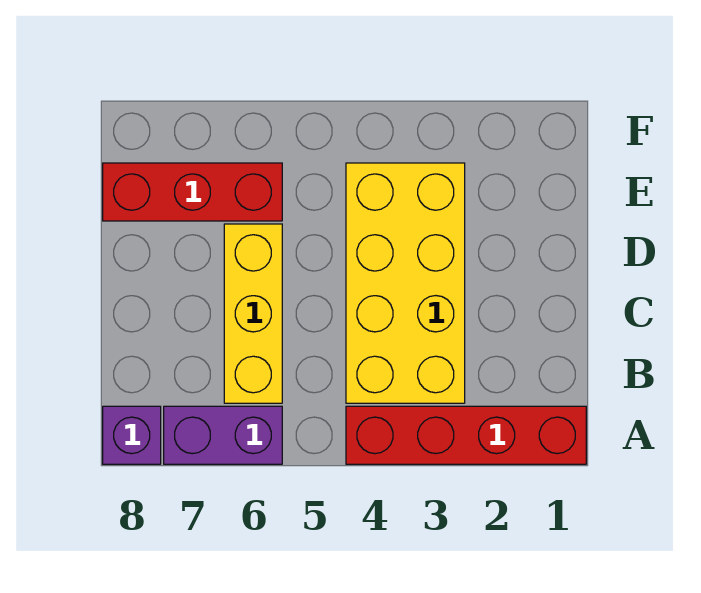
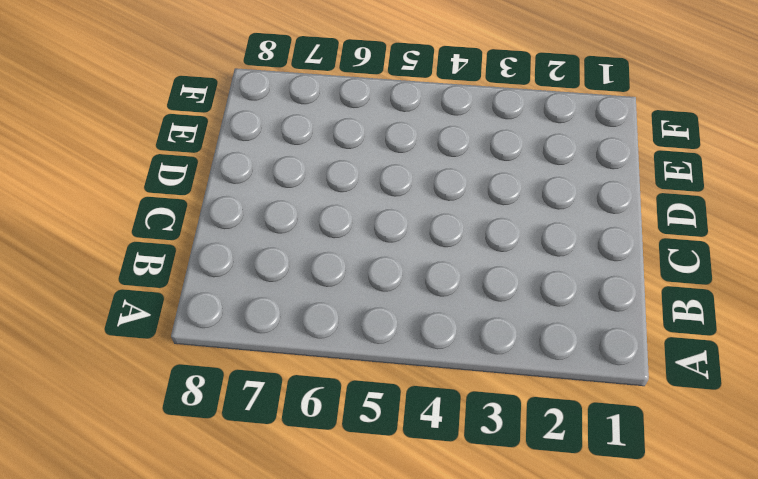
none -> red 1x4 brick [346,406,586,464]
none -> purple 1x2 brick [164,406,282,464]

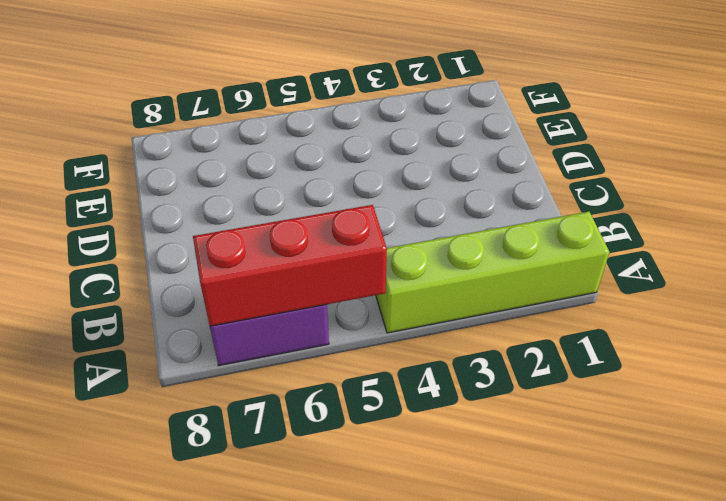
lime 1x4 brick [376,212,609,333] -> red 1x4 brick [346,406,586,464]
red 1x3 brick [193,205,387,326] -> red 1x3 brick moved to [103,163,282,221]
none -> purple 1x1 brick [103,406,161,464]
none -> yellow 2x4 brick [346,163,465,403]

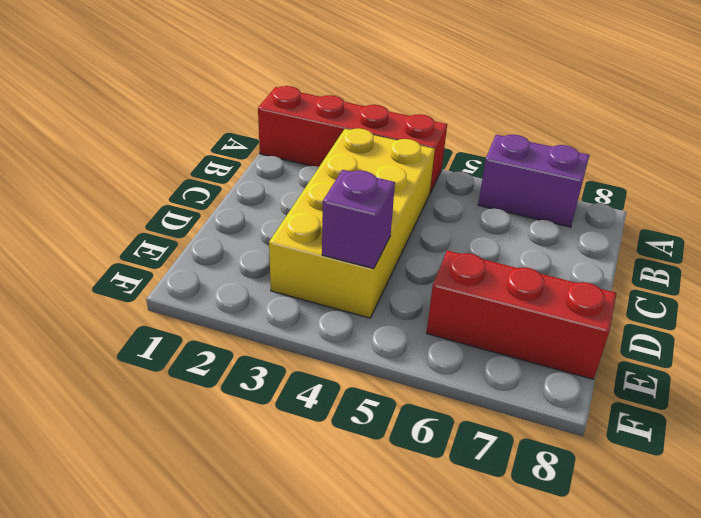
purple 1x1 brick [322,170,395,269] -> purple 1x1 brick moved to [103,406,161,464]
none -> yellow 1x3 brick [224,224,282,403]

